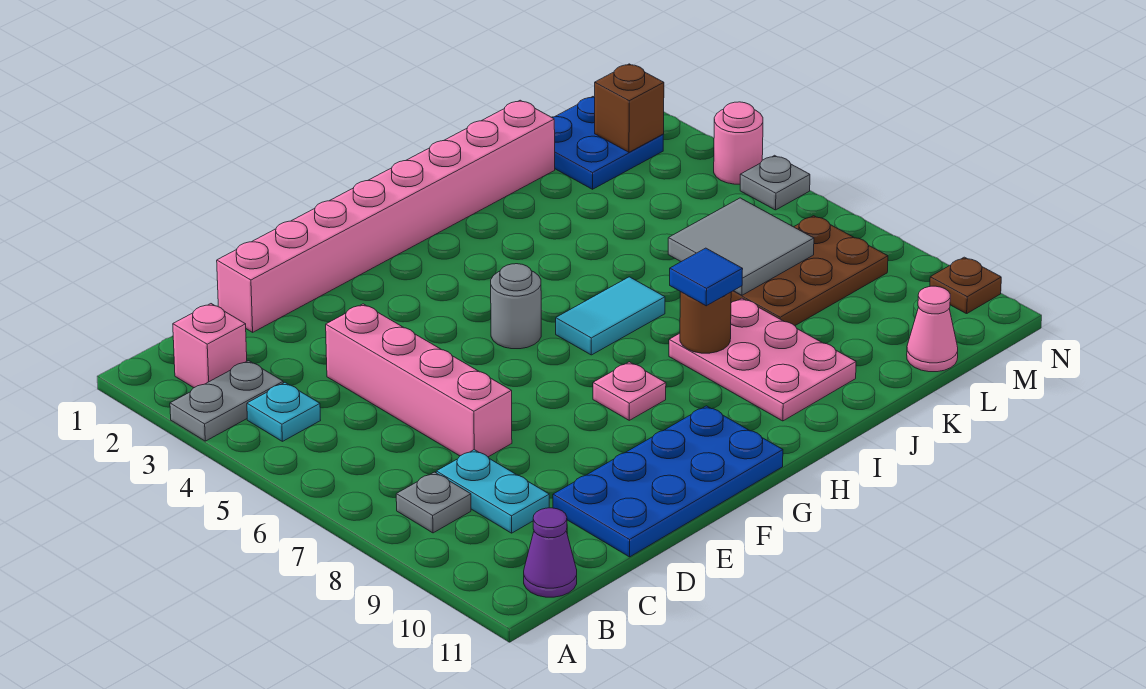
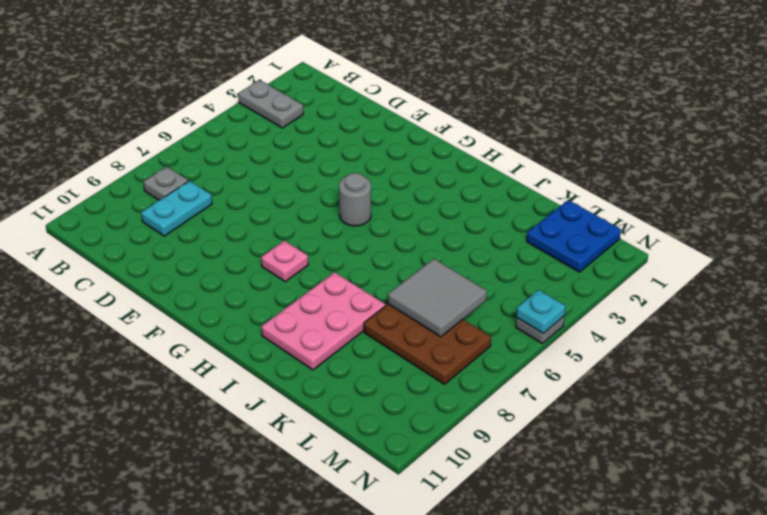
cyan 1x1 plate [516,290,566,334] -> cyan 1x1 plate moved to [247,383,321,441]
none -> pink 1x1 brick [173,304,247,388]
none -> purple 1x1 cone [524,508,577,597]
none -> pink 1x8 brick [217,100,555,332]

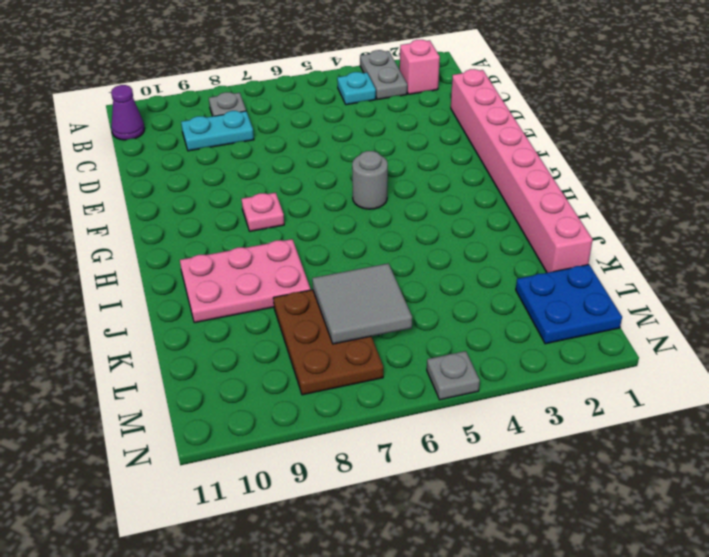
none -> pink 1x4 brick [326,304,512,457]
none -> blue 2x4 plate [553,406,783,557]
none -> cyan 1x2 tile [556,277,665,355]

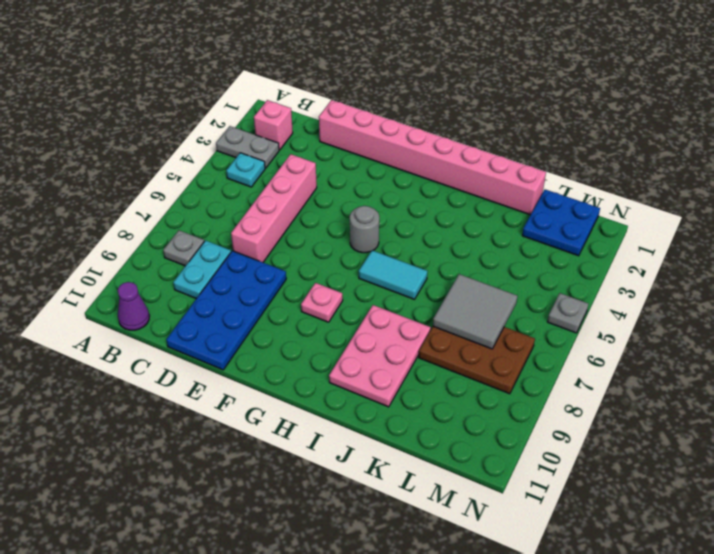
blue 2x4 plate [166,251,286,370] -> blue 2x4 plate turned to [553,406,783,557]
none -> pink 1x1 cone [907,286,958,372]
none -> pink 1x1 round brick [714,102,763,184]
none -> brown 1x1 plate [930,257,1001,314]

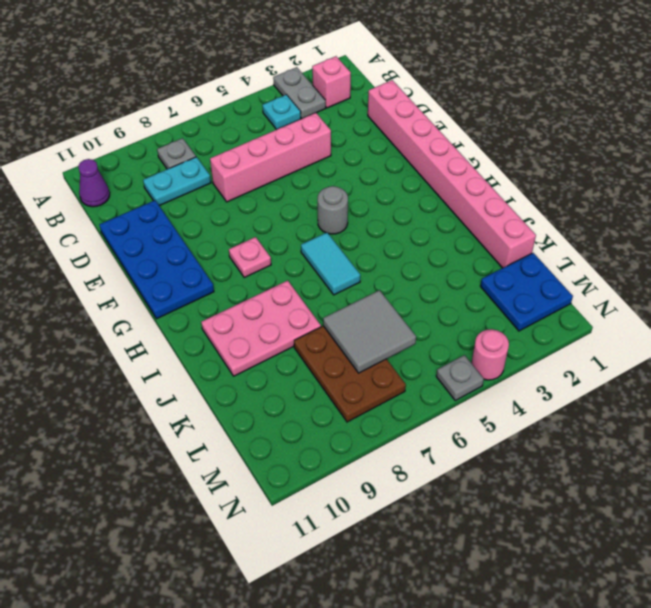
none -> pink 1x1 cone [907,286,958,372]
none -> brown 1x1 plate [930,257,1001,314]
none -> brown 1x1 round brick [680,292,731,353]

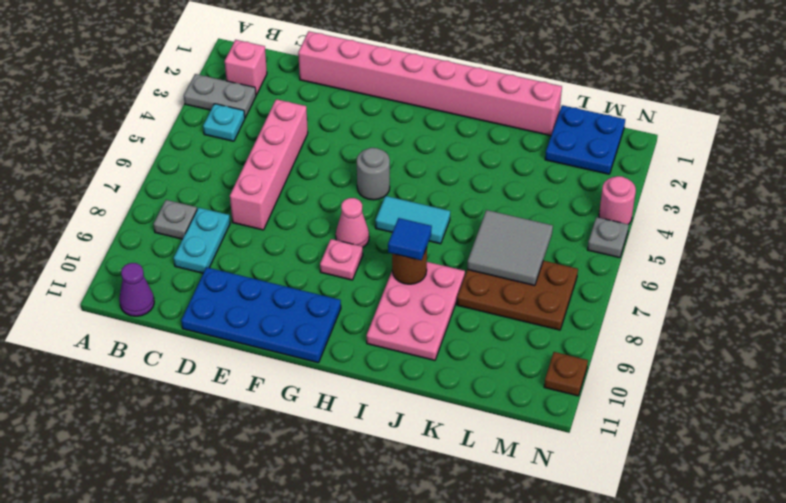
pink 1x1 cone [336,198,369,247] -> pink 1x1 cone moved to [907,286,958,372]
none -> brown 1x1 brick [595,64,664,152]

